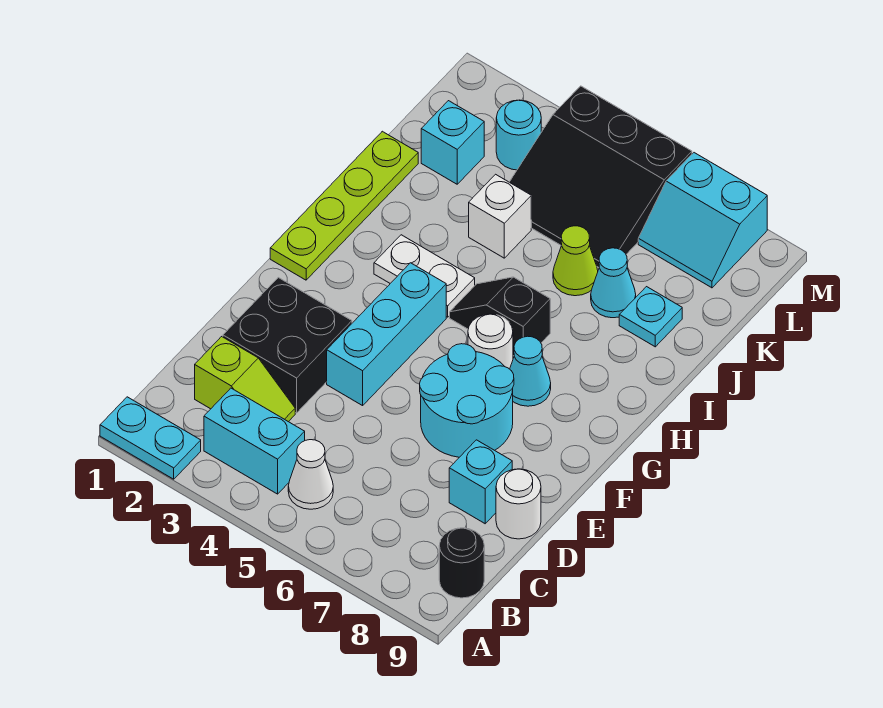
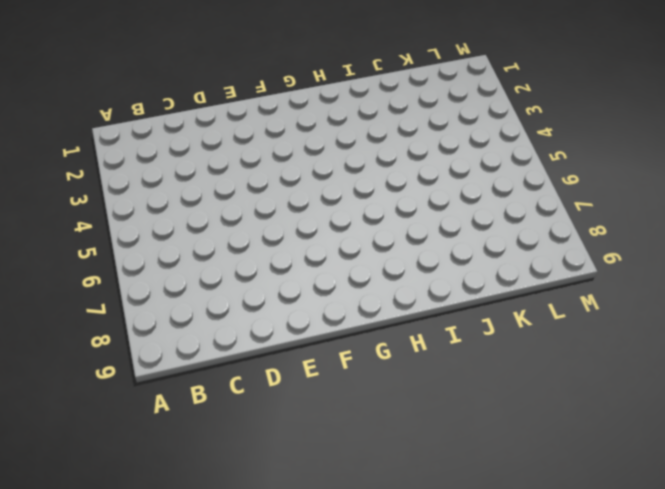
none -> cyan 1x2 plate [100,397,201,479]
none -> cyan 1x2 brick [204,388,305,494]
none -> white 1x1 cone [288,440,333,509]

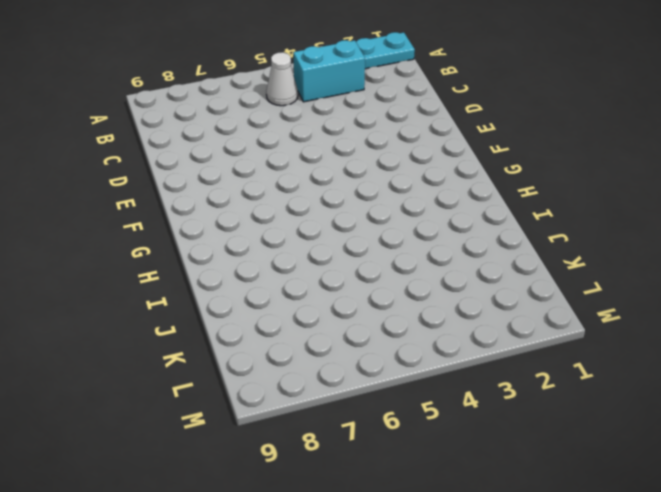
none -> black 1x1 round brick [439,528,484,598]
none -> lime 1x2 slope [195,337,295,422]
none -> black 2x2 brick [223,278,352,413]

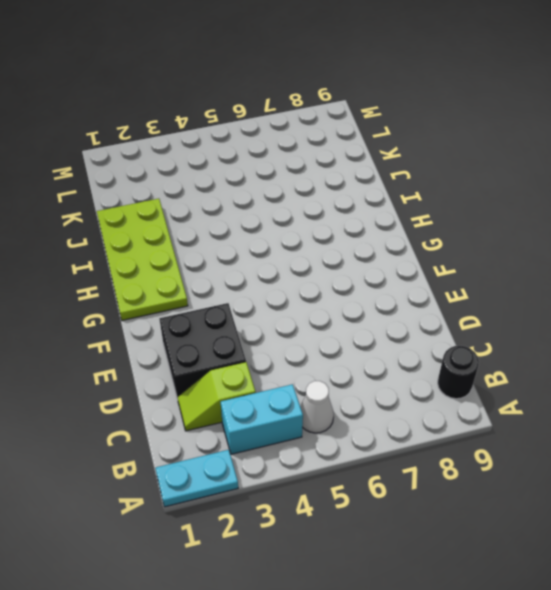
lime 1x2 slope [177,362,256,431] -> lime 1x2 slope turned to [195,337,295,422]
lime 2x4 plate [97,199,188,320] -> lime 1x4 plate [270,131,418,280]
none -> cyan 1x1 brick [449,440,512,524]
none -> white 1x1 round brick [496,469,541,539]
none -> cyan 1x3 brick [327,263,446,406]

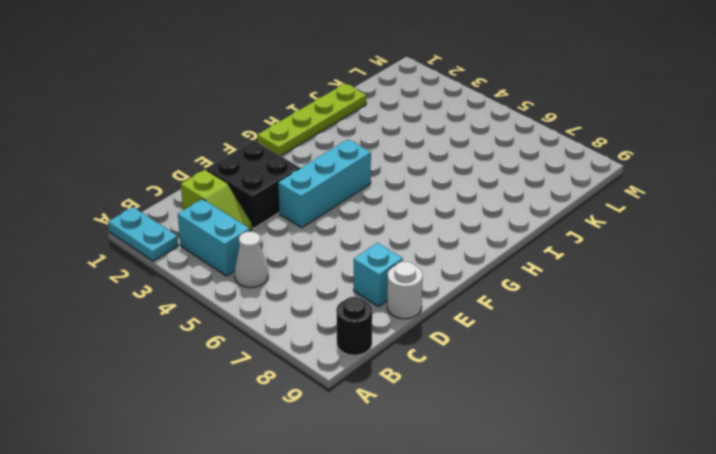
none -> cyan 2x2 round brick [420,344,514,457]
none -> white 1x1 round brick [468,314,513,369]
none -> cyan 1x1 cone [510,336,551,406]

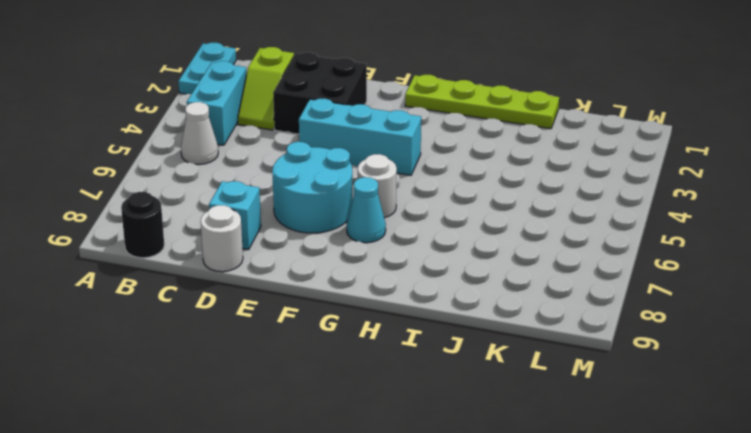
none -> white 1x2 plate [374,235,475,317]
none -> black 1x2 slope [450,277,550,356]
none -> white 1x1 brick [469,174,531,258]

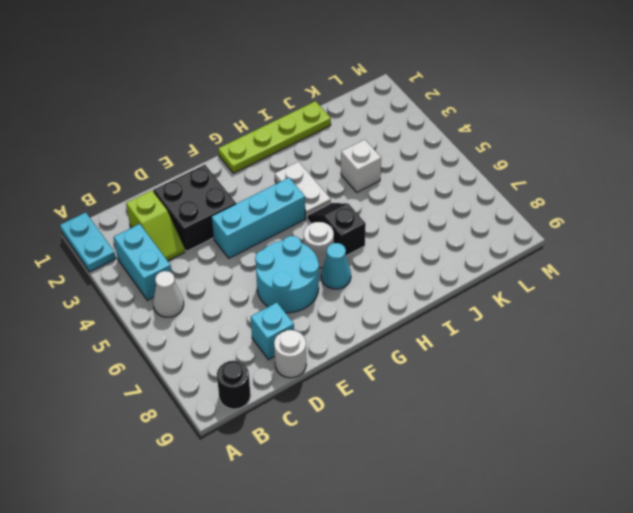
none -> lime 1x1 cone [553,226,598,296]
none -> cyan 1x1 cone [591,248,636,318]
none -> cyan 1x1 plate [619,287,682,347]

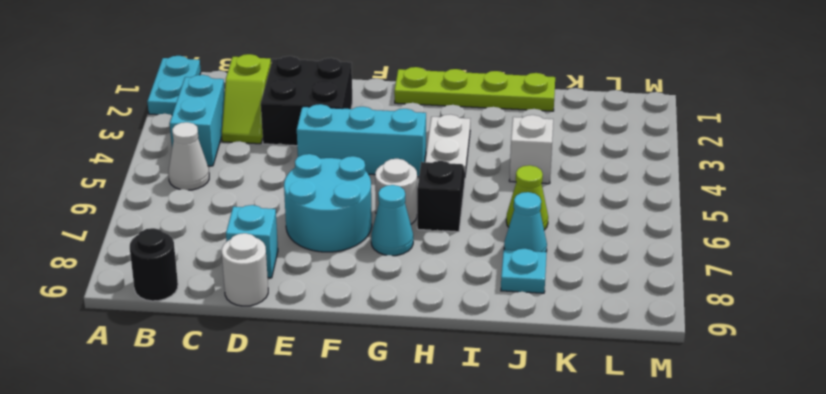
none -> cyan 1x1 brick [421,101,484,184]
none -> black 3x3 slope [510,86,692,267]
none -> cyan 1x1 round brick [496,100,541,170]

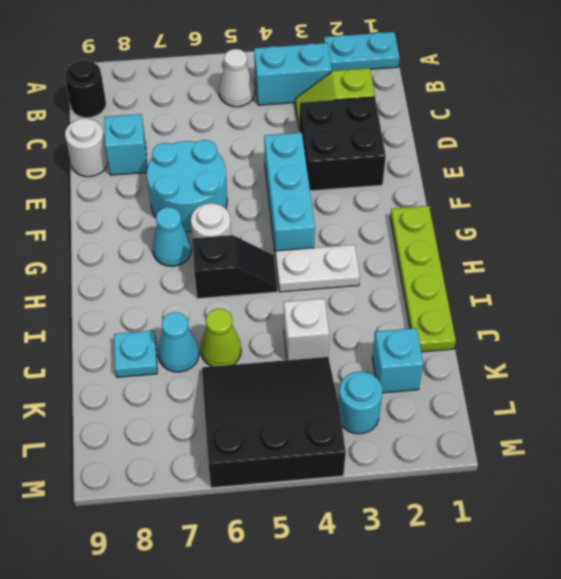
none -> cyan 2x2 slope [638,153,767,288]

